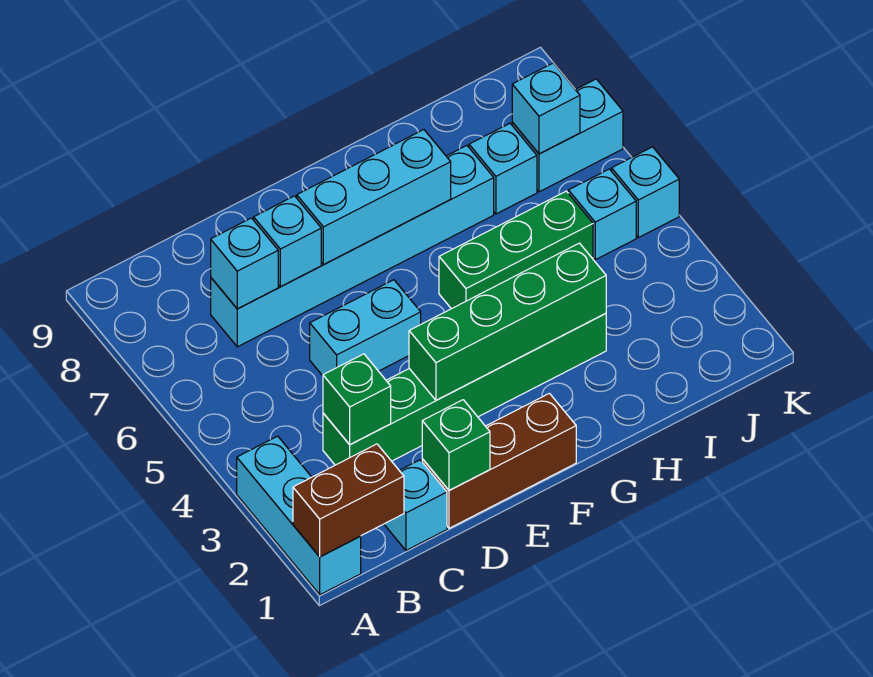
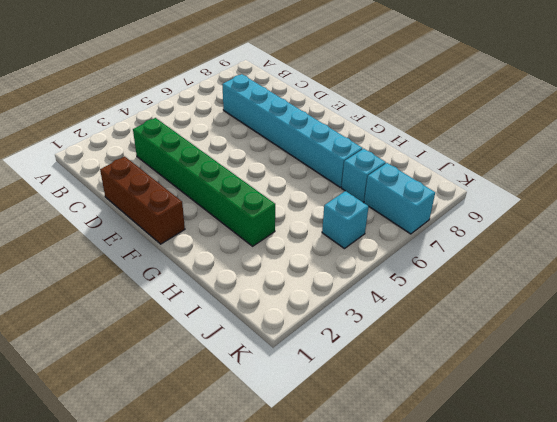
none -> cyan 1x3 brick [237,436,361,595]
none -> cyan 1x1 brick [384,460,447,550]
none -> cyan 1x2 brick [310,280,421,376]

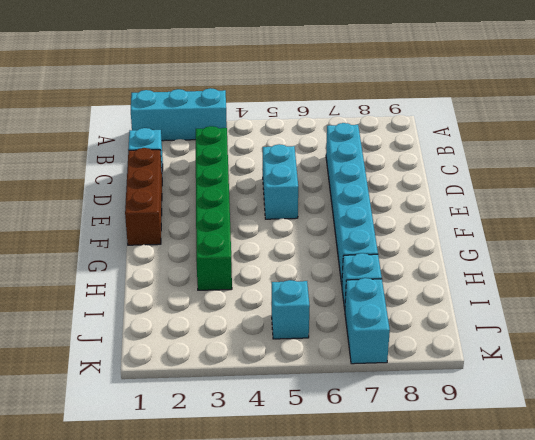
none -> green 1x3 brick [439,191,593,309]
none -> cyan 1x1 brick [612,147,679,238]
none -> brown 1x2 brick [293,444,404,557]

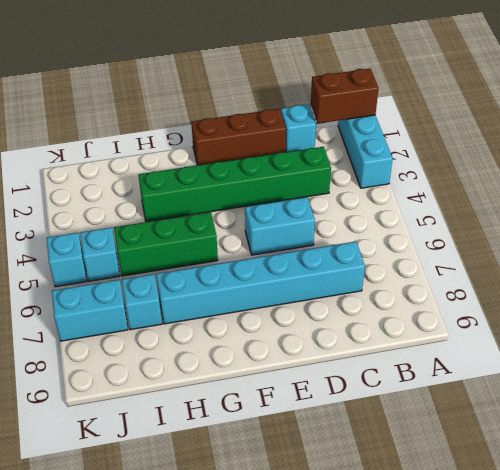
none -> green 1x1 brick [323,354,391,445]
none -> cyan 1x1 brick [211,218,278,309]
none -> green 1x1 brick [422,400,490,490]

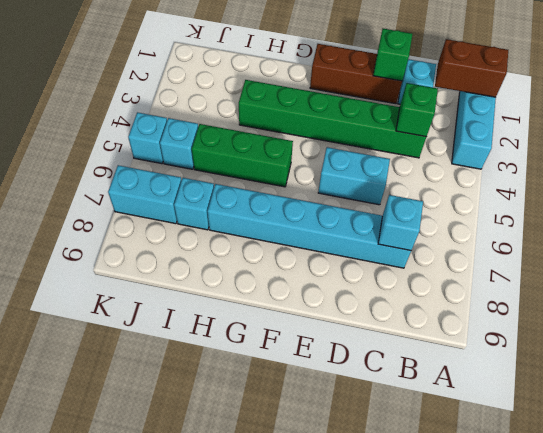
none -> cyan 1x1 brick [254,196,321,287]
none -> green 1x4 brick [409,243,606,400]
none -> cyan 1x3 brick [297,130,451,265]

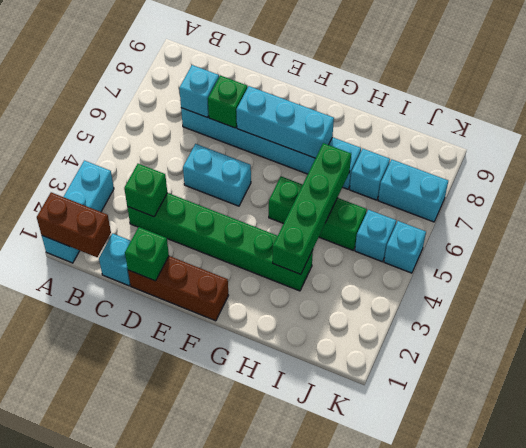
green 1x1 brick [208,76,247,128] -> cyan 1x1 brick [254,196,321,287]
green 1x4 brick [273,143,351,274] -> green 1x4 brick turned to [409,243,606,400]
none -> cyan 1x1 brick [512,63,580,154]

